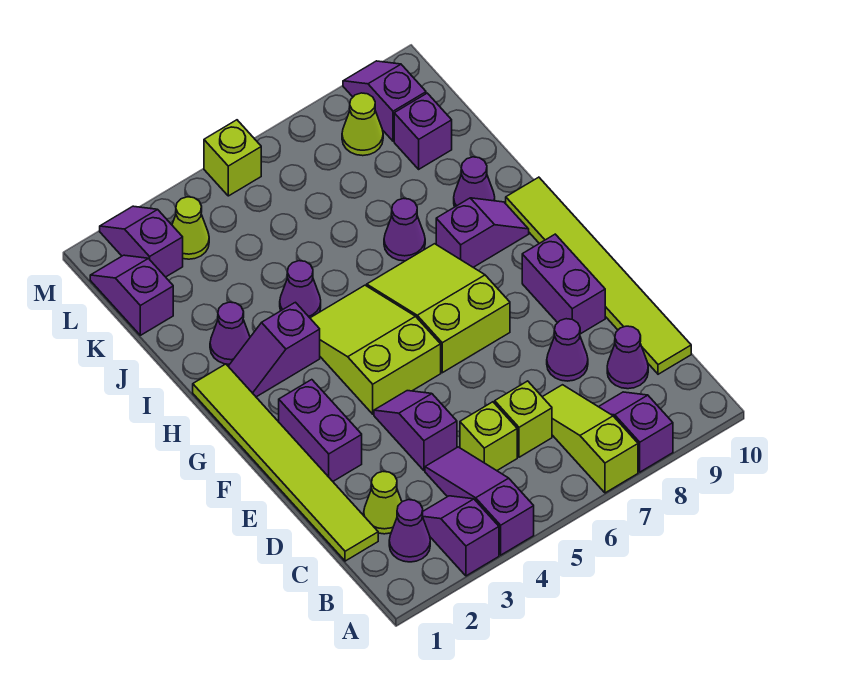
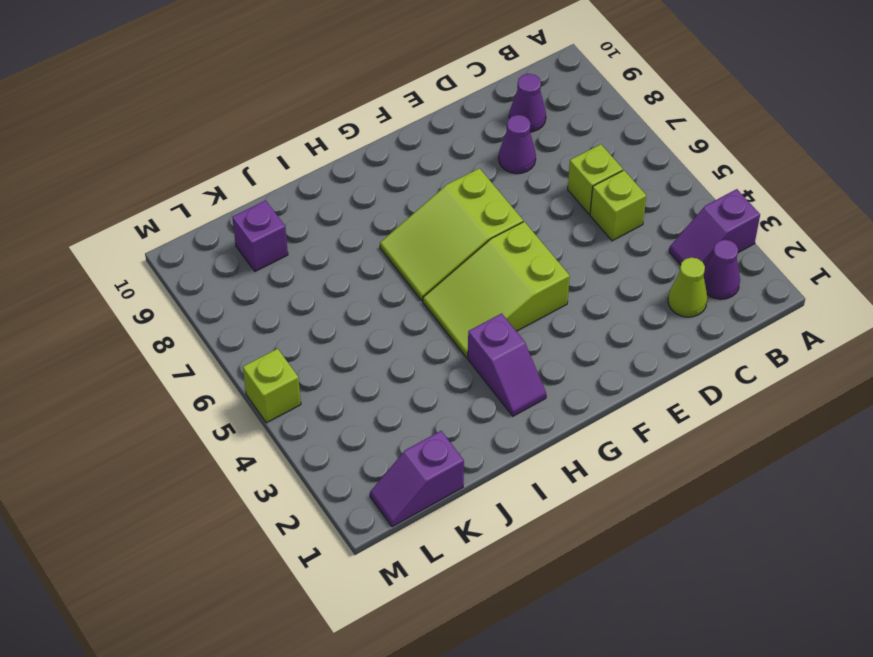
none -> purple 1x3 slope [425,447,534,555]
none -> lime 1x3 slope [543,385,638,493]
none -> purple 1x2 slope [599,392,673,472]
none -> lime 1x6 tile [193,364,378,561]

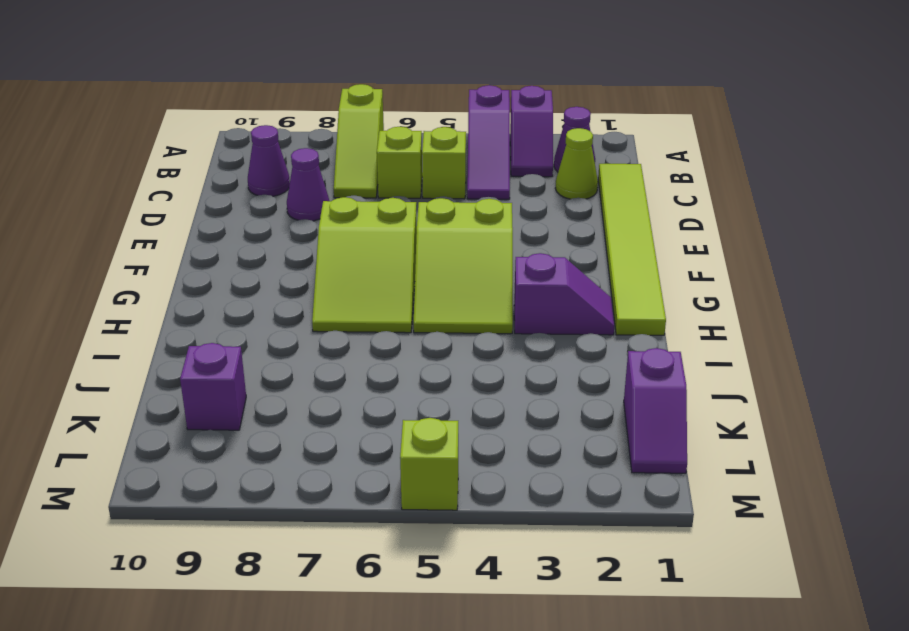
none -> purple 1x2 slope [599,392,673,472]
none -> lime 1x6 tile [506,177,691,374]
none -> purple 1x2 slope [374,391,457,470]
none -> purple 1x2 brick [279,380,362,481]

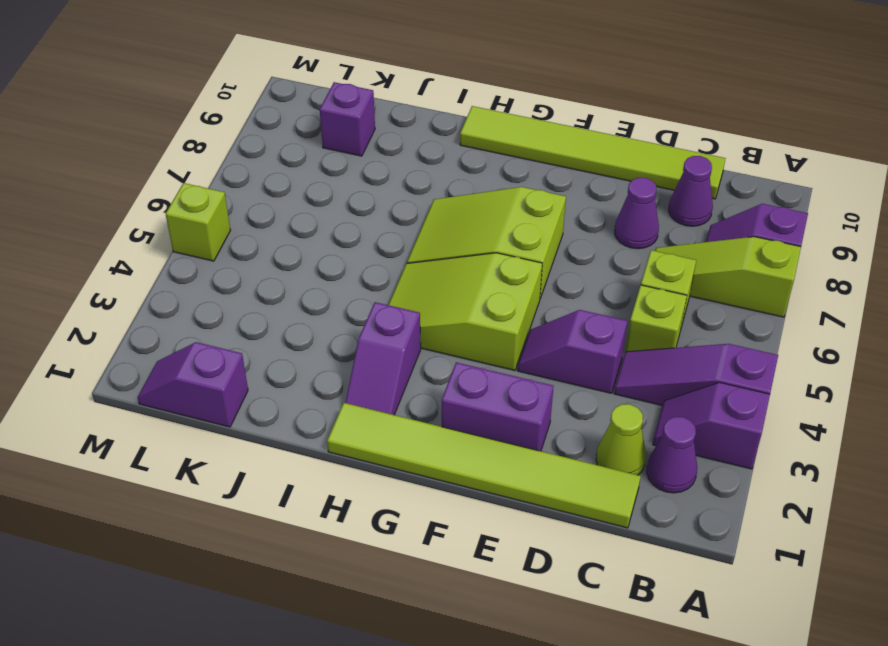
none -> purple 1x2 brick [522,234,605,334]
none -> purple 1x2 slope [436,198,529,267]
none -> purple 1x1 cone [210,302,250,364]
none -> purple 1x1 cone [280,261,321,318]

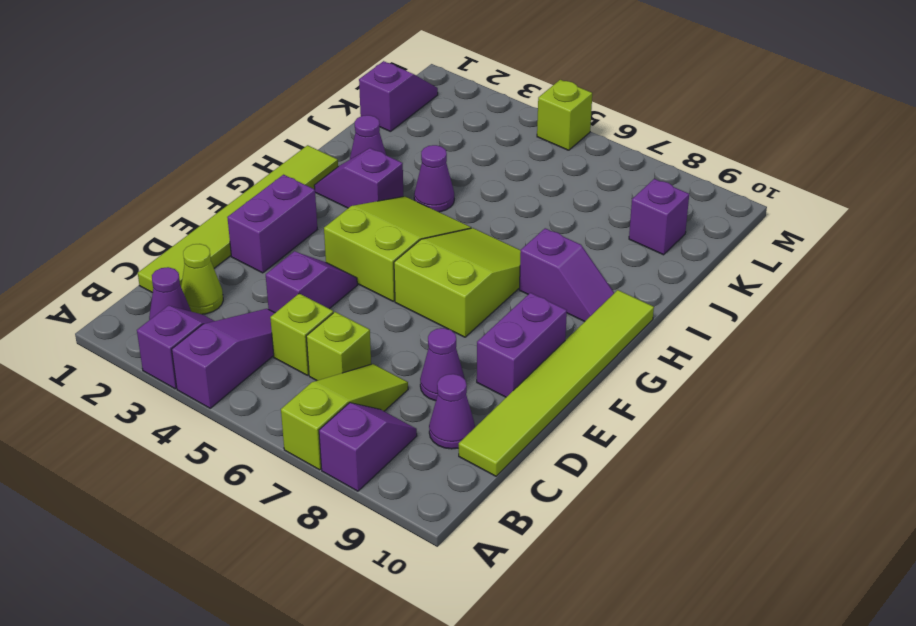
none -> purple 1x1 cone [384,198,425,261]
none -> purple 1x1 cone [454,157,495,207]
none -> purple 1x2 slope [100,206,183,277]
none -> lime 1x1 cone [172,197,209,259]

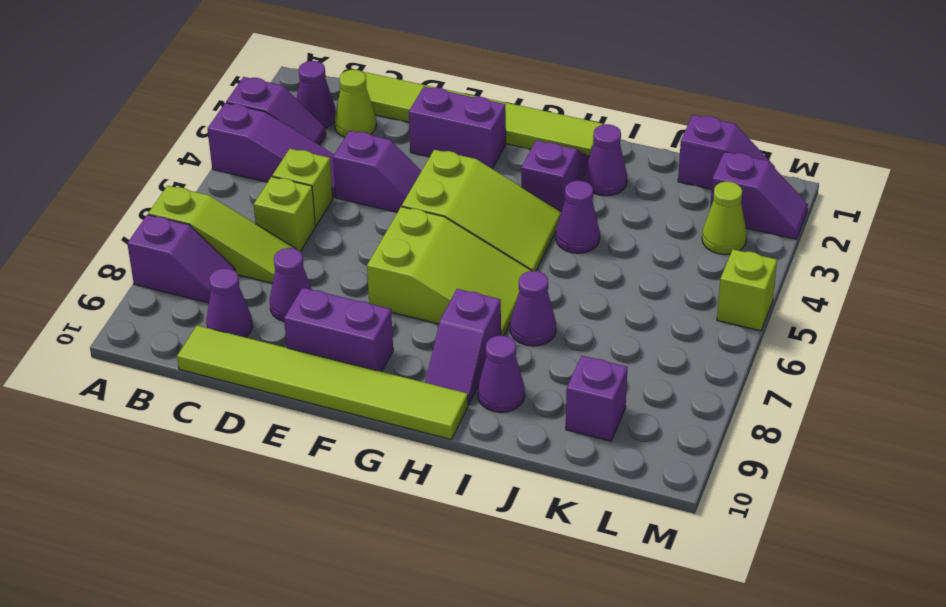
none -> lime 1x1 cone [342,93,383,156]
none -> purple 1x2 slope [343,61,426,141]

